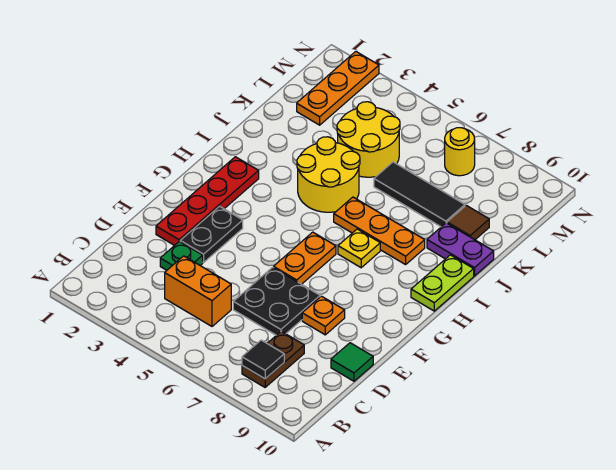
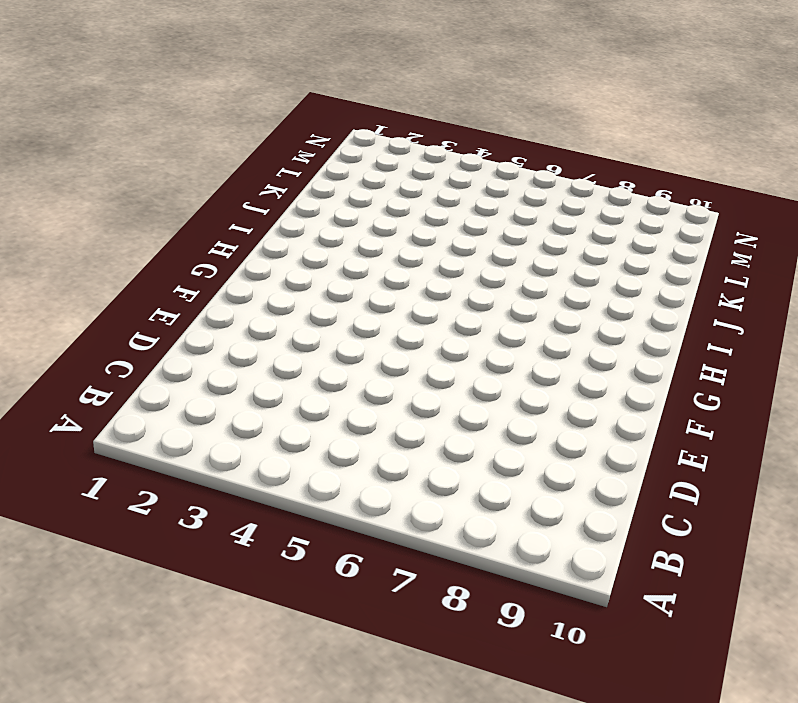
none -> brown 1x2 plate [242,331,304,387]
none -> orange 1x2 brick [165,256,231,326]
none -> green 1x1 plate [160,241,203,270]

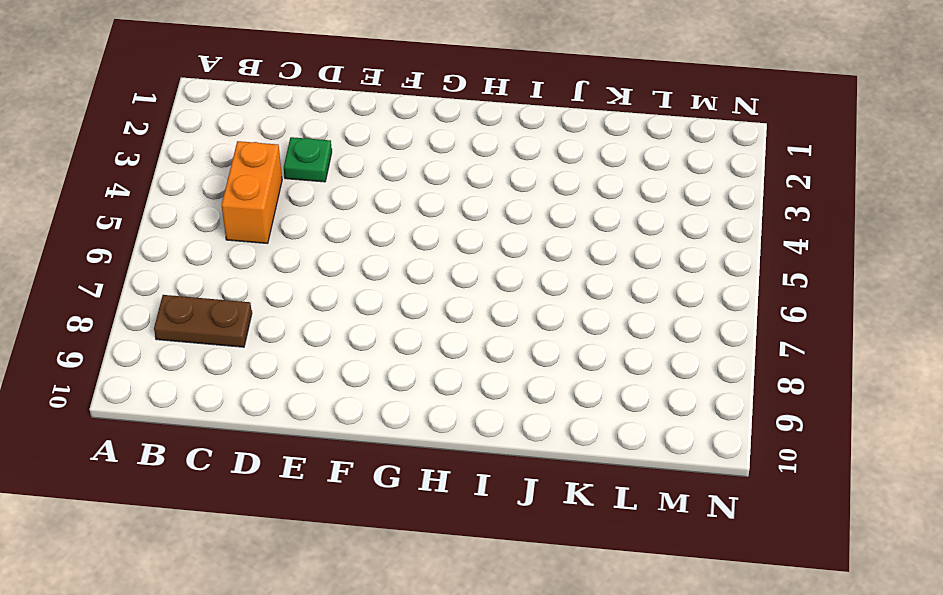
none -> black 2x2 plate [233,267,320,335]
none -> green 1x1 tile [331,343,373,381]
none -> red 1x4 plate [156,157,259,246]

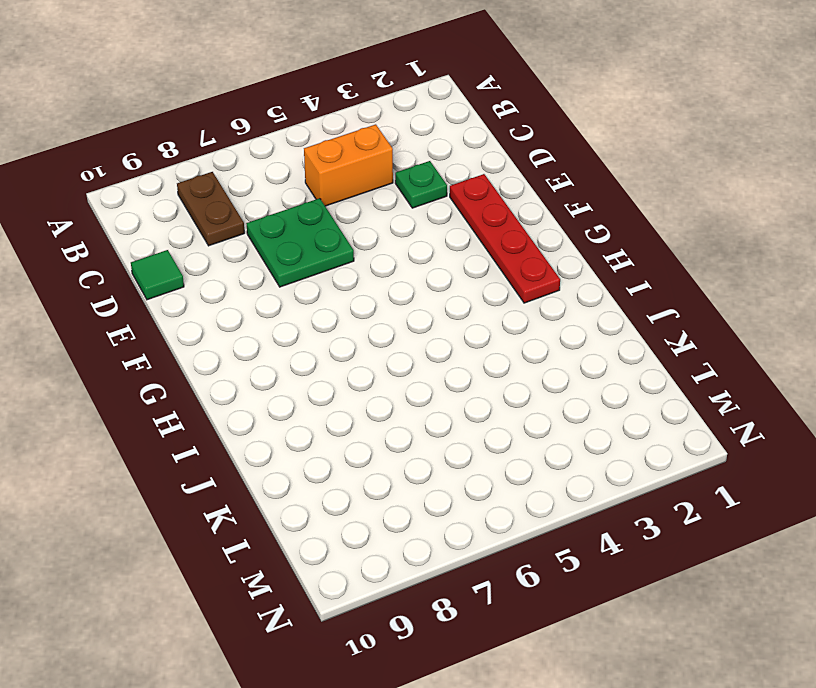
green 2x2 plate [246,198,354,287] -> black 2x2 plate [233,267,320,335]
none -> black 1x2 plate [180,206,243,263]
none -> orange 1x1 plate [302,296,345,335]
none -> orange 1x2 plate [274,232,336,284]

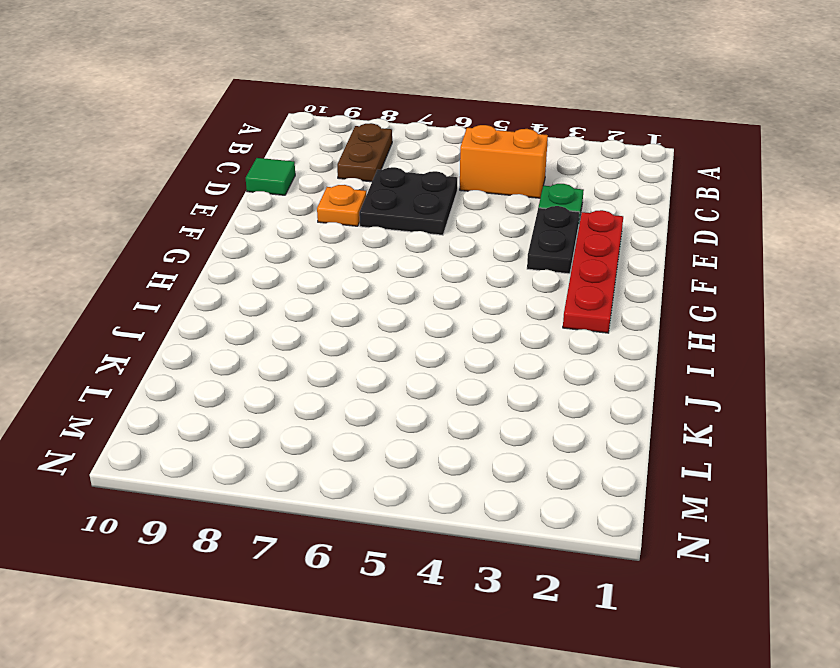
none -> orange 1x2 plate [274,232,336,284]
none -> yellow 1x1 plate [338,229,380,268]
none -> lime 1x2 plate [411,255,474,311]

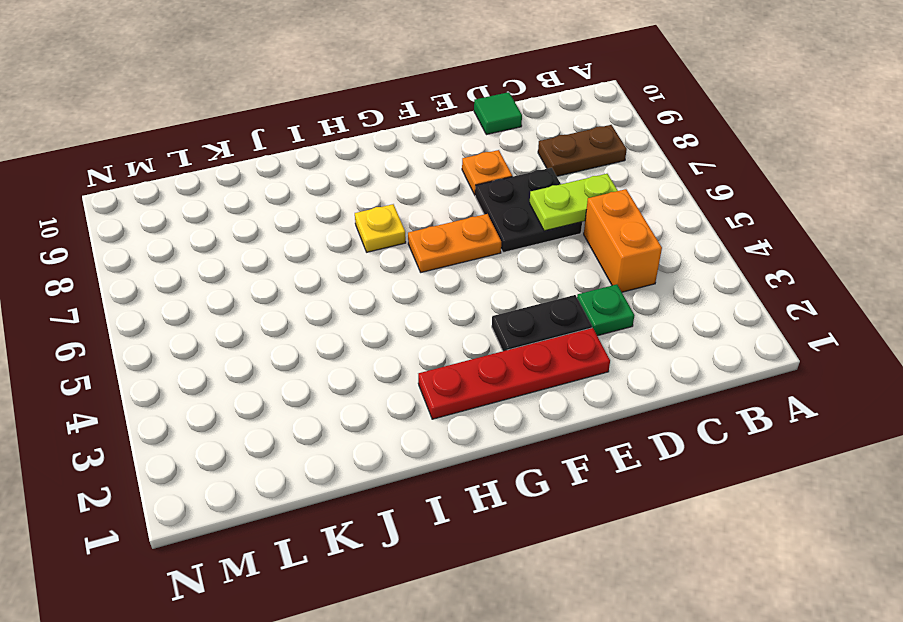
lime 1x2 plate [530,174,618,231] -> lime 1x2 plate moved to [411,255,474,311]
none -> yellow 2x2 round brick [297,137,360,212]
none -> orange 1x3 plate [334,197,425,265]
none -> purple 1x2 plate [427,223,494,276]

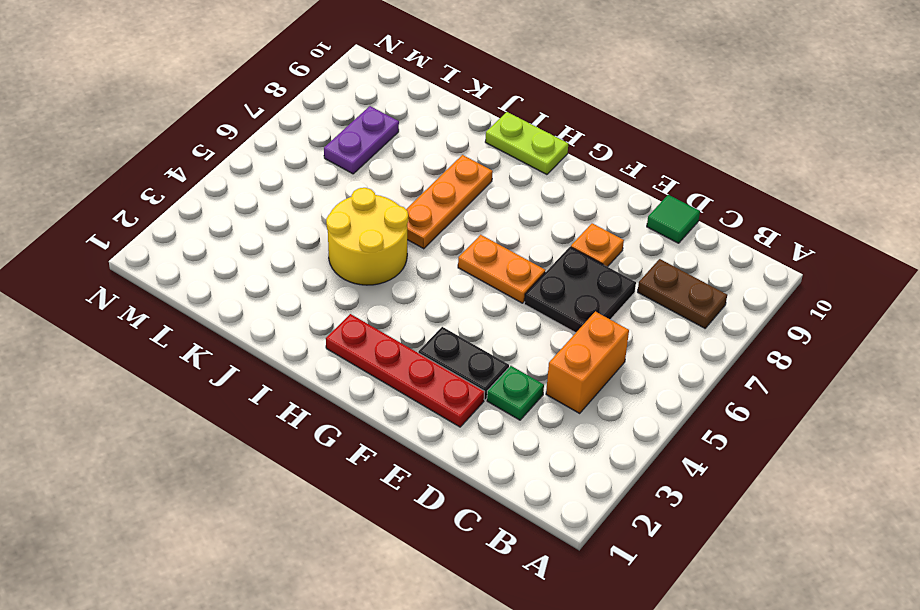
purple 1x2 plate [324,106,399,174] -> purple 1x2 plate moved to [427,223,494,276]
none -> yellow 1x1 plate [338,229,380,268]
none -> yellow 2x2 round brick [337,102,400,177]
none -> black 1x3 tile [374,162,465,227]

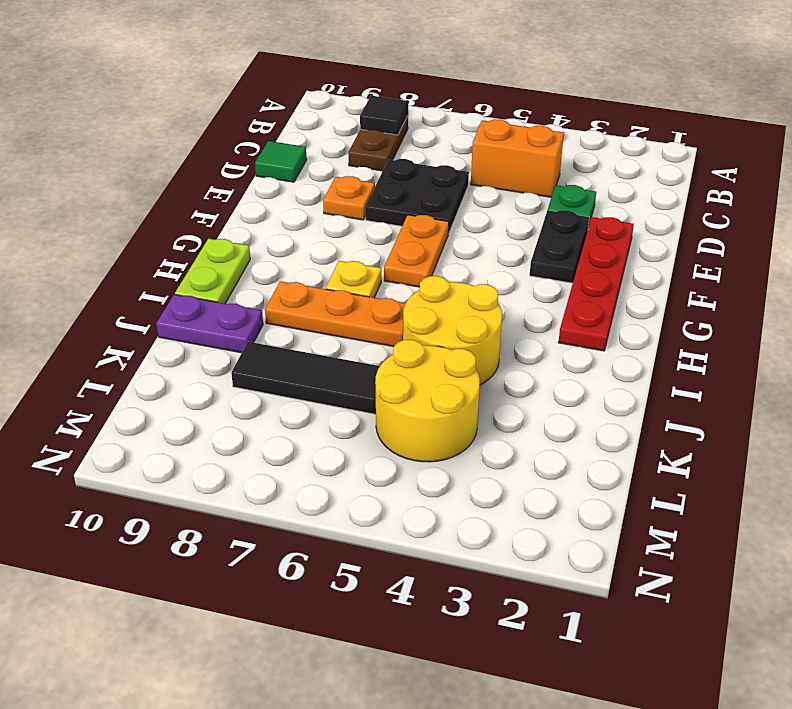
none -> brown 1x1 tile [447,205,489,240]
none -> orange 1x3 plate [297,52,379,125]
none -> yellow 1x1 round brick [445,128,475,176]

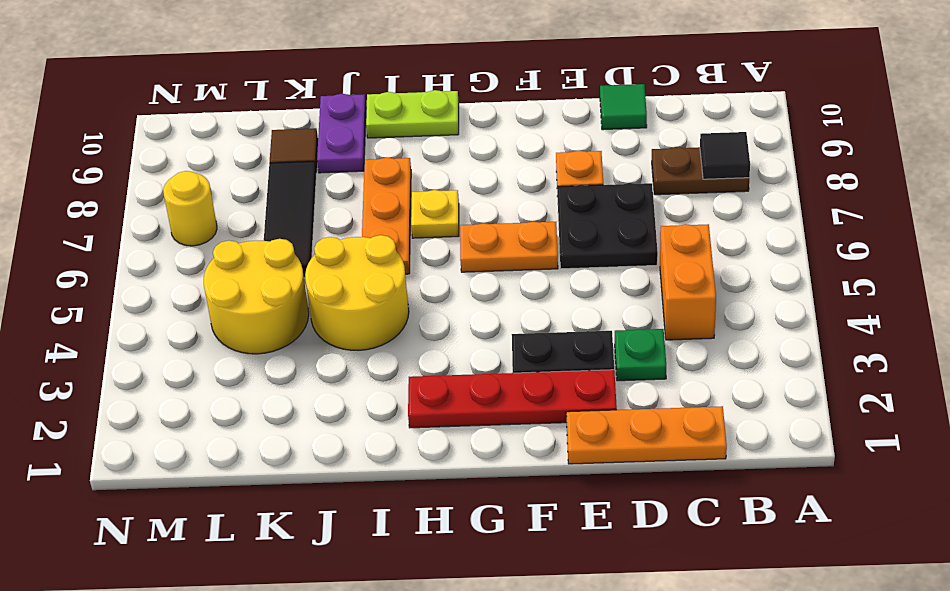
orange 1x3 plate [566,406,727,464] -> orange 1x3 plate moved to [297,52,379,125]

